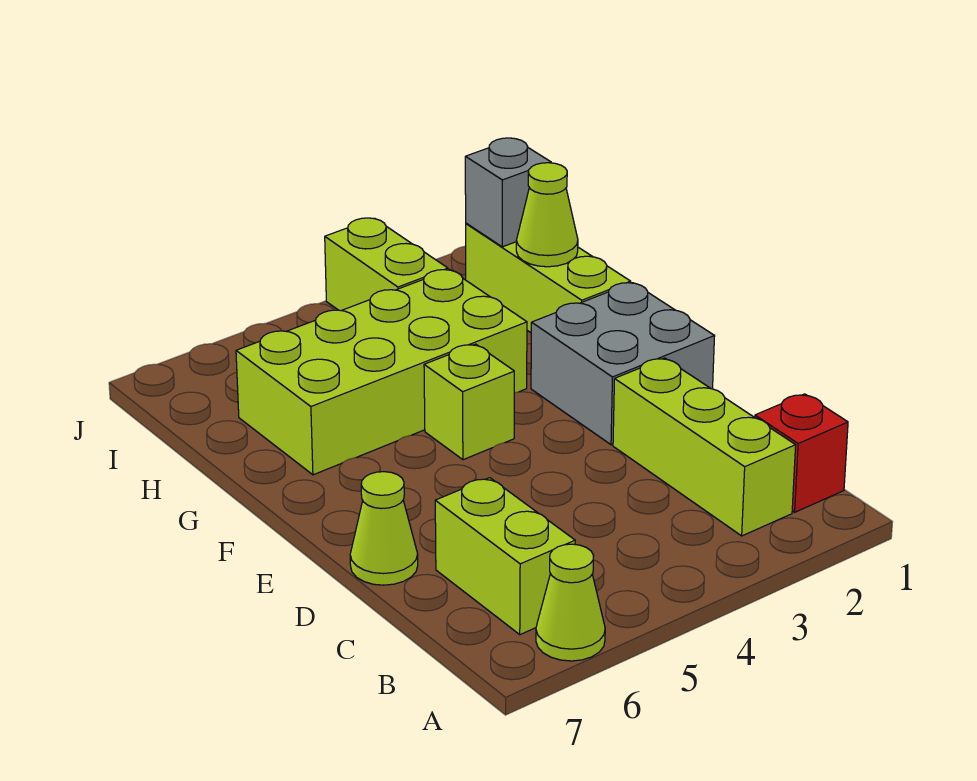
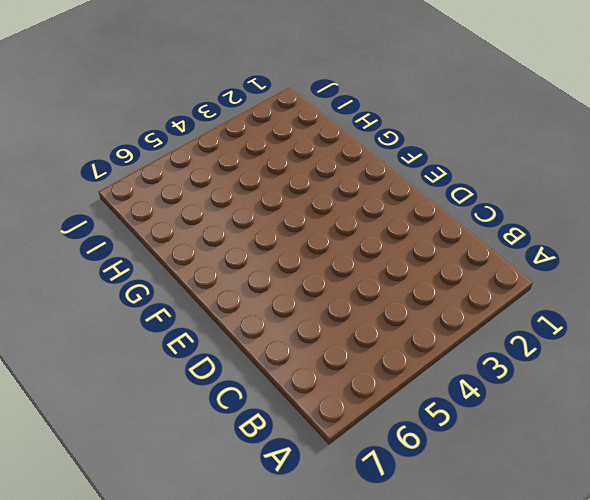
none -> lime 1x1 cone [536,544,605,661]
none -> red 1x1 brick [755,394,848,512]
none -> lime 1x3 brick [613,358,796,536]

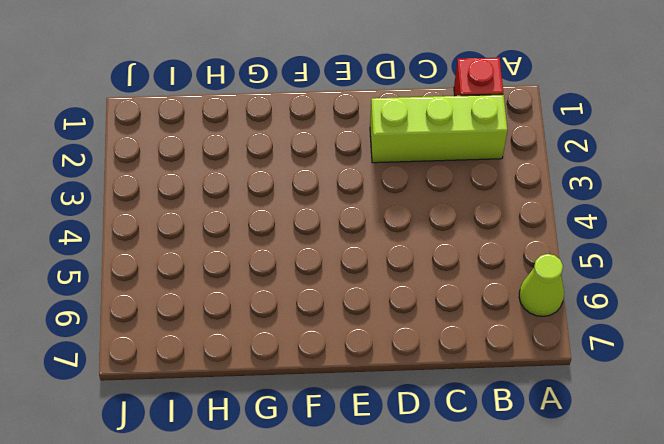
none -> lime 1x2 brick [435,478,575,635]
none -> lime 1x1 cone [350,472,418,585]
none -> grey 2x2 brick [531,283,715,445]

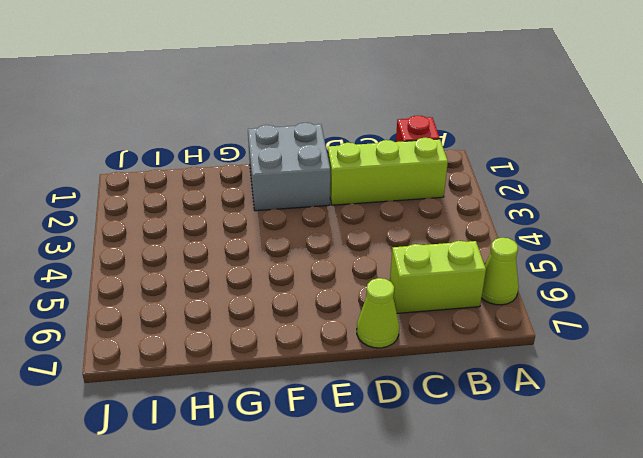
none -> lime 1x1 brick [424,344,514,460]
none -> lime 1x3 brick [466,223,631,333]
none -> lime 2x4 brick [236,270,527,475]

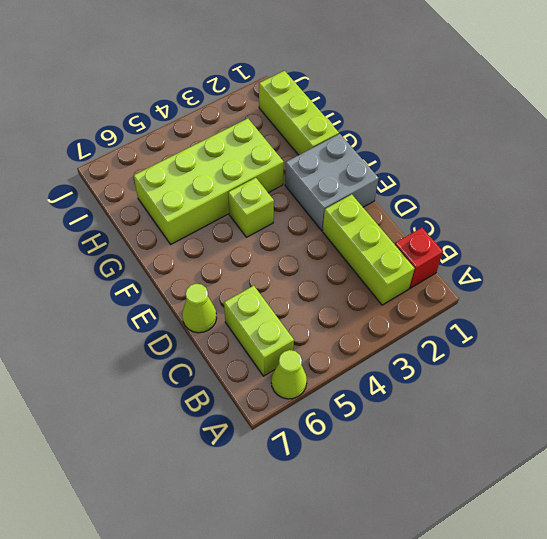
none -> lime 1x2 brick [325,218,448,311]
none -> lime 1x1 cone [516,163,578,267]
none -> grey 1x1 brick [465,138,551,247]

